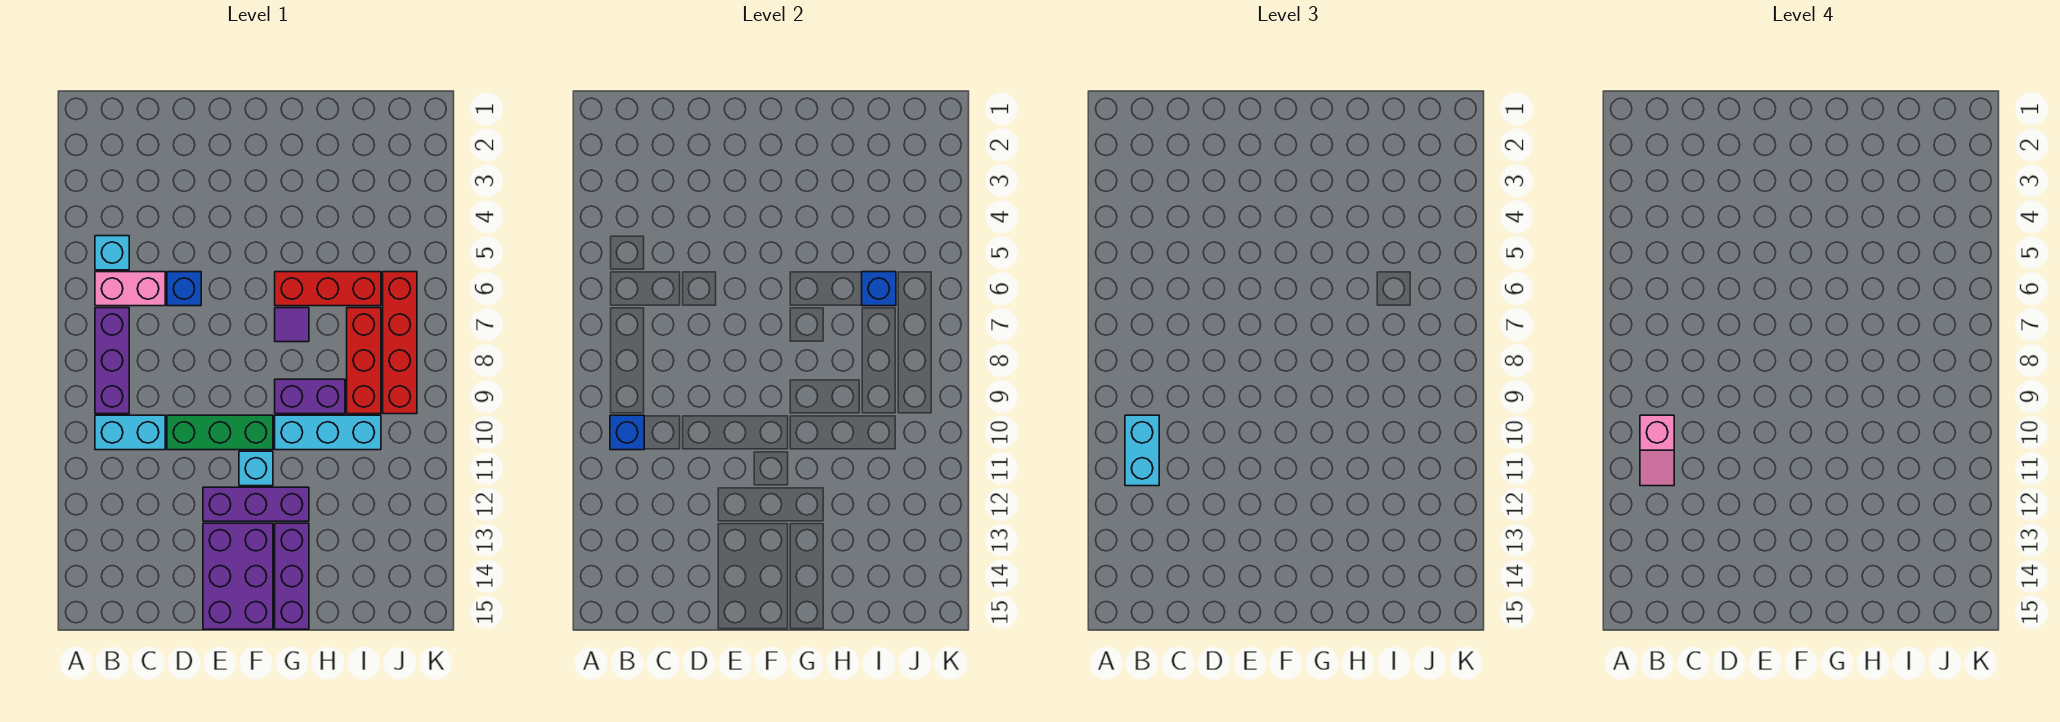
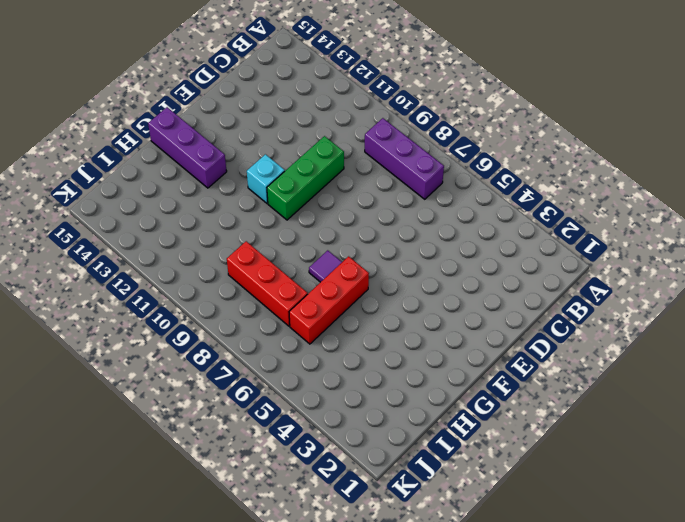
none -> cyan 1x1 brick [95,236,129,270]
none -> pink 1x2 brick [95,272,165,306]
none -> cyan 1x2 brick [95,415,165,450]

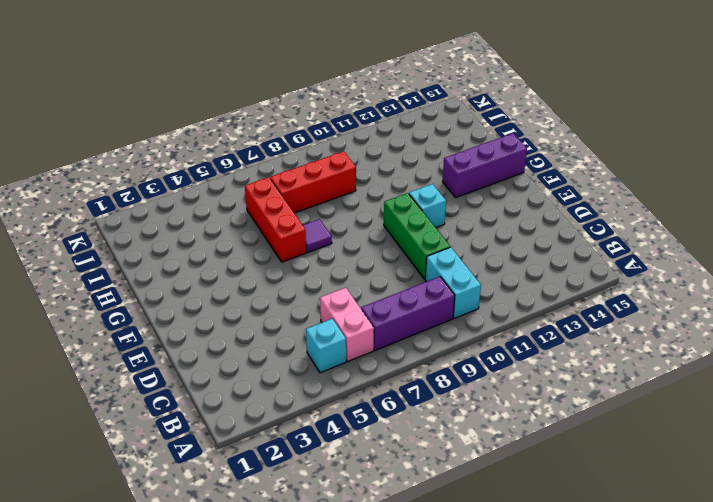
none -> blue 1x1 brick [167,272,201,306]
none -> purple 1x3 brick [203,487,309,521]
none -> purple 2x3 brick [203,523,273,629]

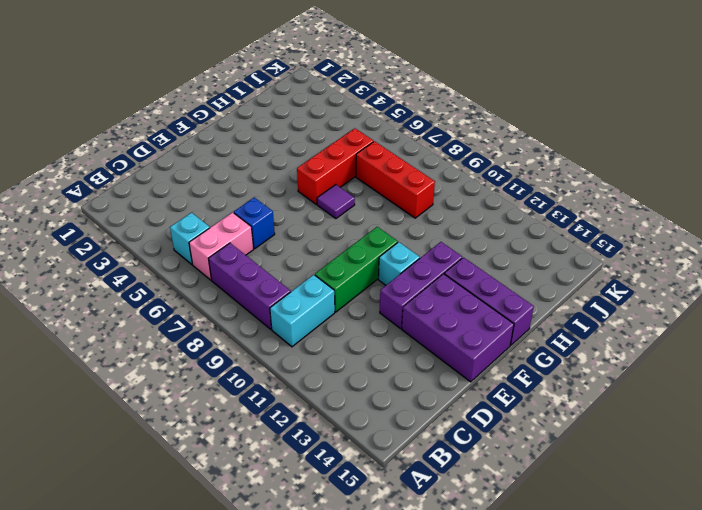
none -> purple 1x2 brick [275,379,345,414]
none -> cyan 1x3 brick [275,415,381,450]
none -> red 1x4 brick [383,272,417,414]

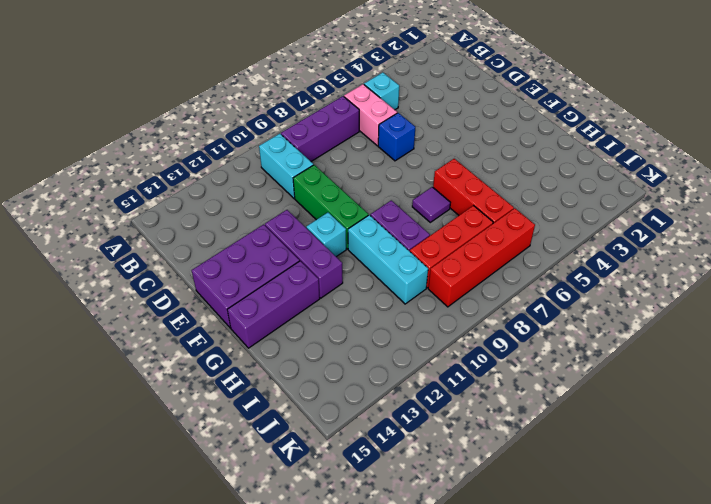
none -> blue 1x1 brick [610,415,644,450]
none -> blue 1x1 brick [862,272,896,306]
none -> cyan 1x2 brick [1125,415,1159,486]

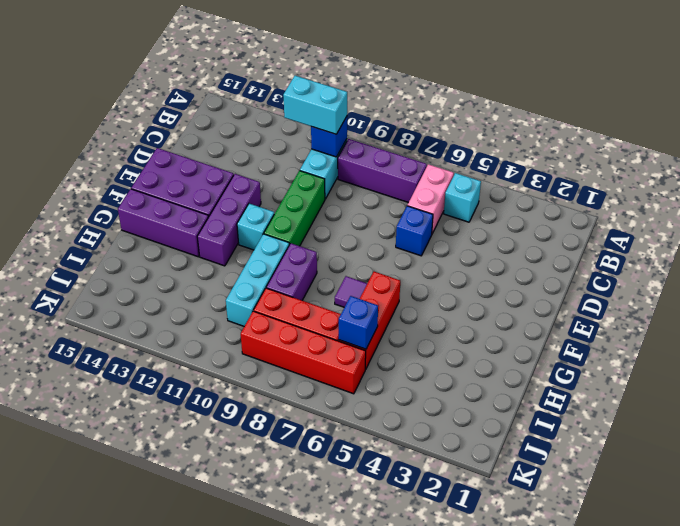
none -> pink 1x2 slope [1640,415,1674,486]

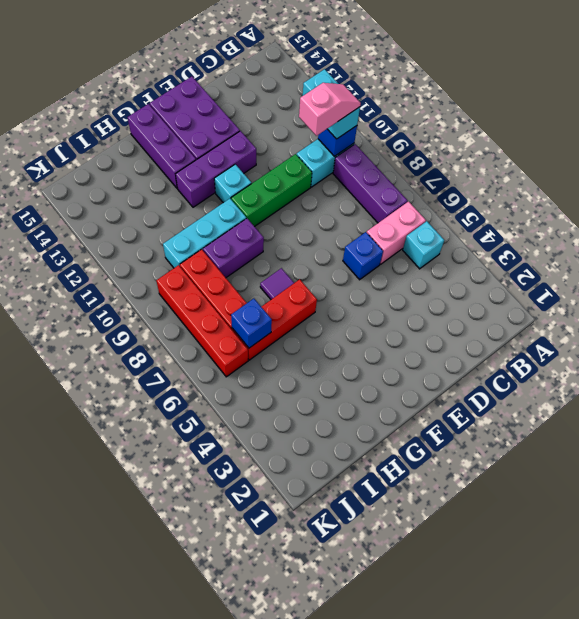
pink 1x2 slope [299,83,361,136] -> pink 1x2 slope turned to [1640,415,1674,486]

